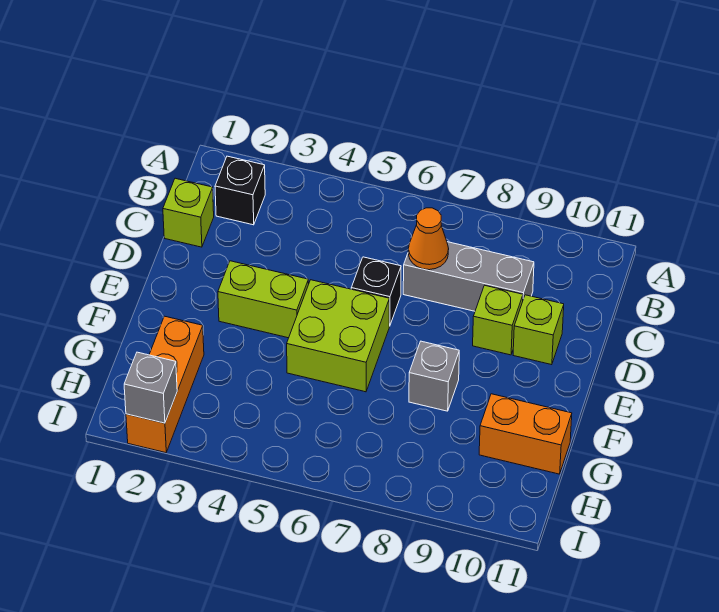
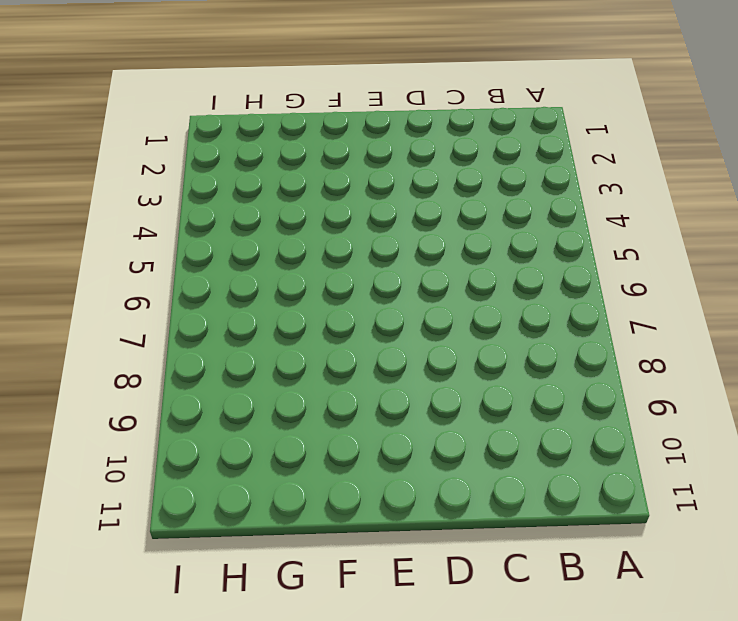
none -> black 1x1 brick [215,156,265,225]
none -> lime 1x1 brick [163,178,214,247]
none -> grey 1x3 brick [403,242,534,311]

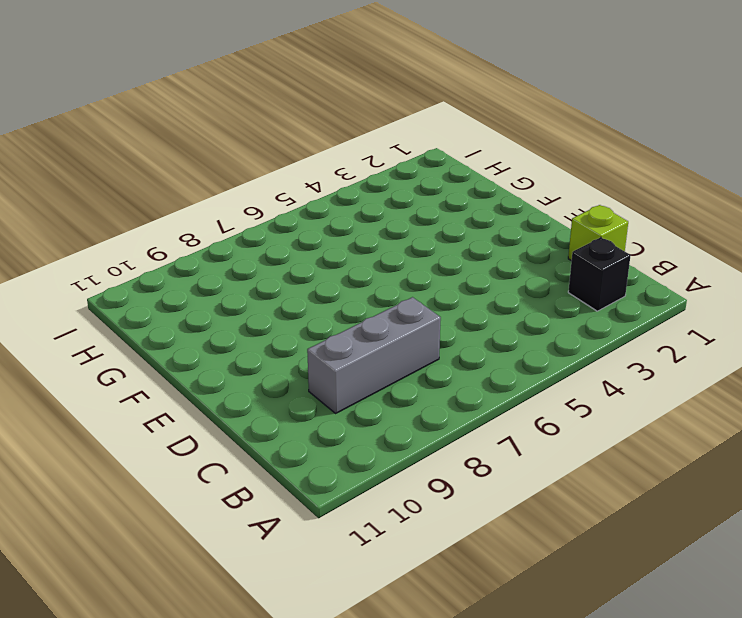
none -> black 1x1 brick [351,257,401,326]
none -> lime 1x1 brick [473,285,523,355]
none -> lime 1x1 brick [513,295,564,365]

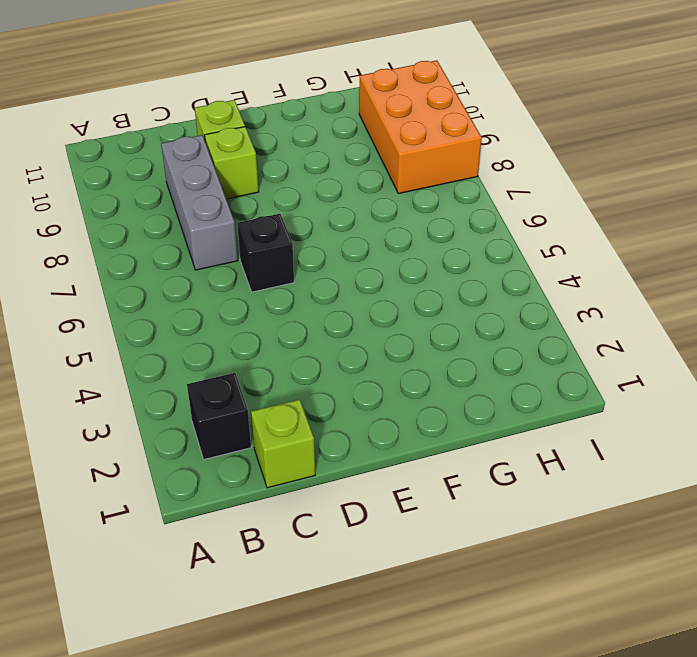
orange 2x3 brick [359,60,482,193] -> none
none -> lime 1x2 brick [218,261,309,338]
none -> lime 2x2 brick [287,280,389,392]
none -> grey 1x1 brick [409,341,459,411]

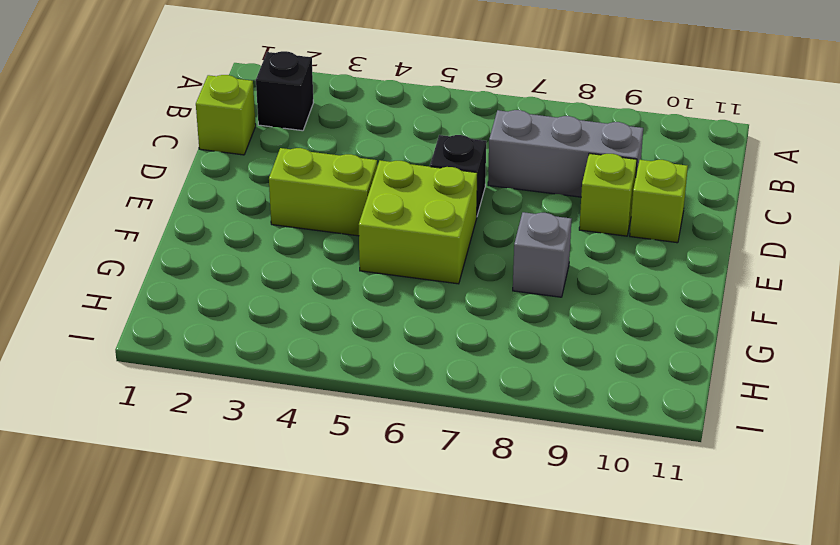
none -> orange 1x3 brick [126,316,204,453]
none -> orange 1x2 brick [479,394,572,474]
none -> orange 1x1 cone [408,208,449,270]

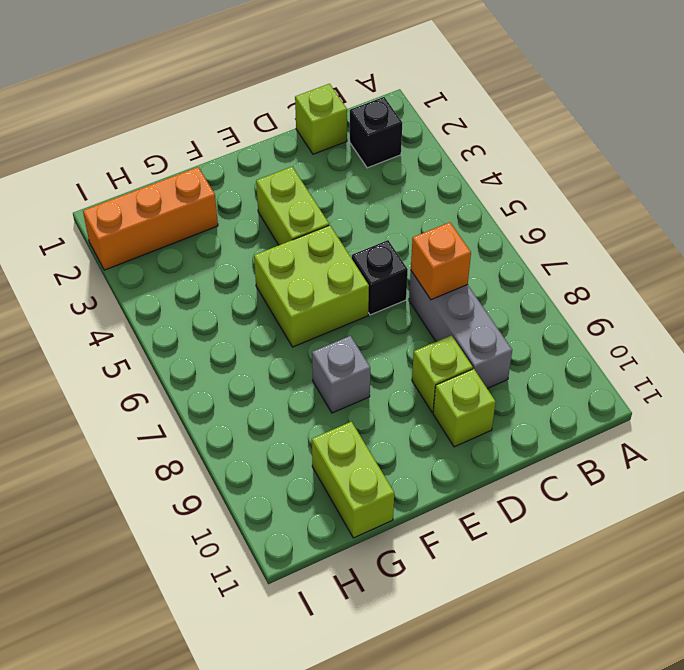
orange 1x1 brick [411,222,471,300] -> orange 1x1 cone [408,208,449,270]
lime 1x2 brick [312,422,394,538] -> orange 1x2 brick [479,394,572,474]
none -> grey 1x1 brick [124,352,177,423]

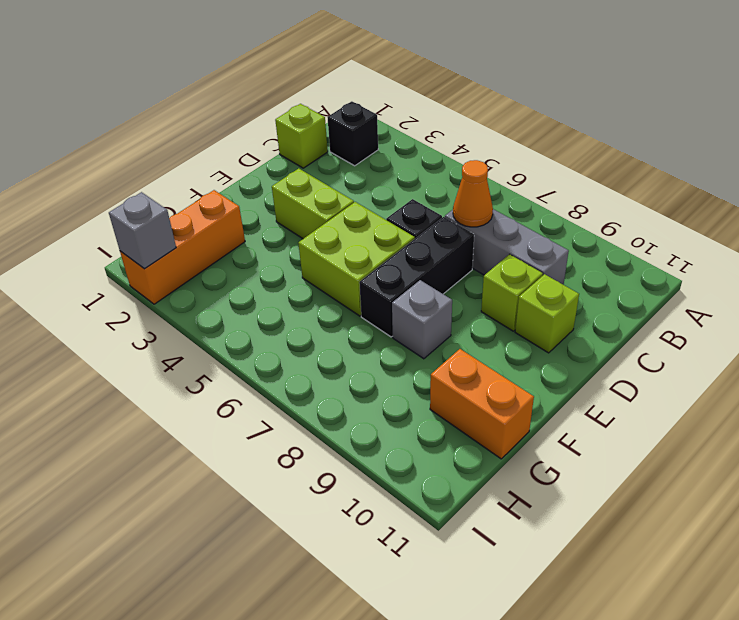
black 1x3 brick [359,217,474,337] -> none

